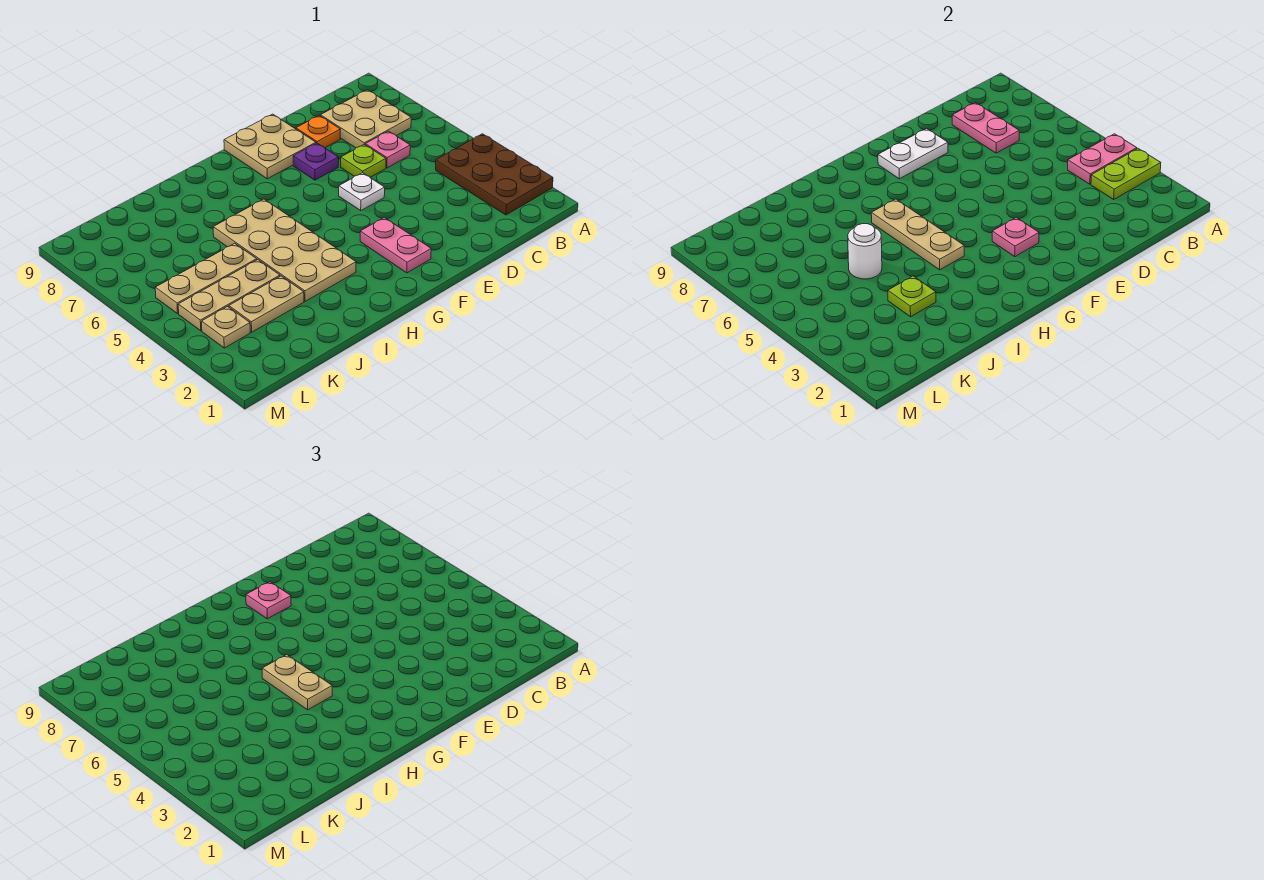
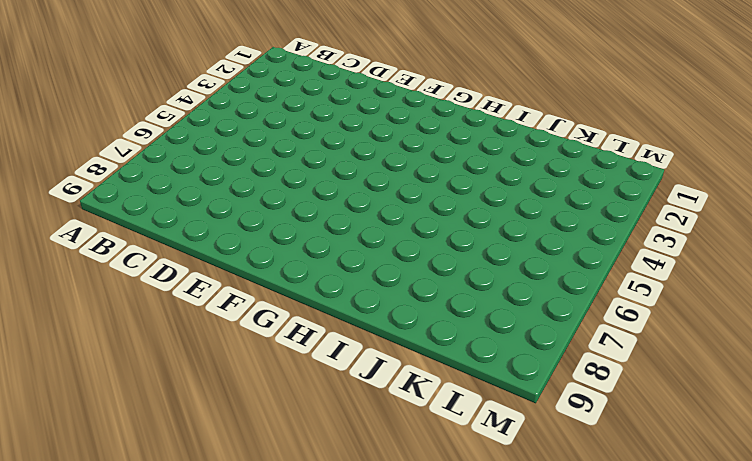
none -> brown 2x3 plate [436,134,553,215]
none -> tan 2x2 plate [320,90,411,148]
none -> pink 1x1 plate [365,131,410,168]

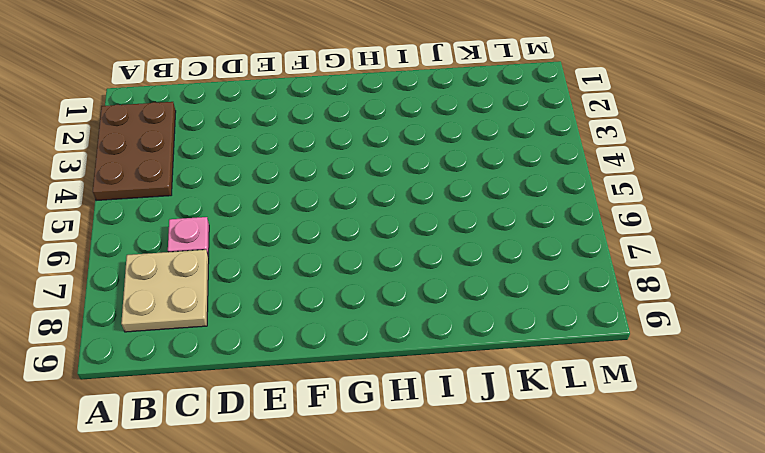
none -> lime 1x1 plate [341,144,386,177]
none -> orange 1x1 plate [296,116,340,148]
none -> white 1x1 plate [339,173,385,211]

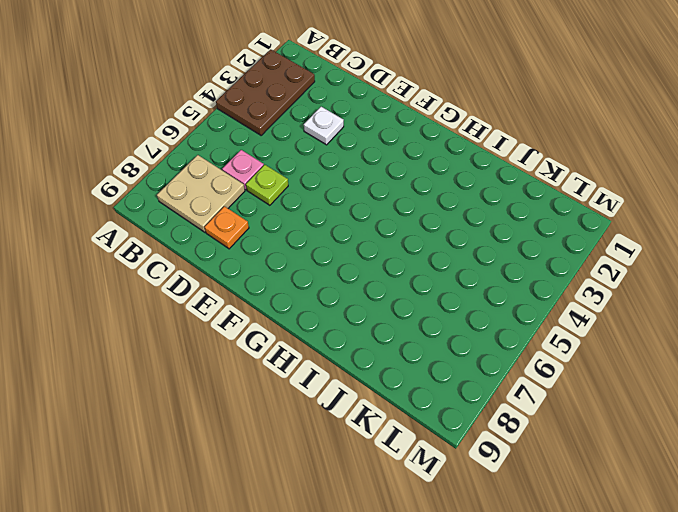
white 1x1 plate [304,107,344,145] -> white 1x1 plate moved to [339,173,385,211]
none -> purple 1x1 plate [293,143,339,180]
none -> tan 2x2 plate [224,114,316,179]
none -> pink 1x2 plate [360,217,431,273]

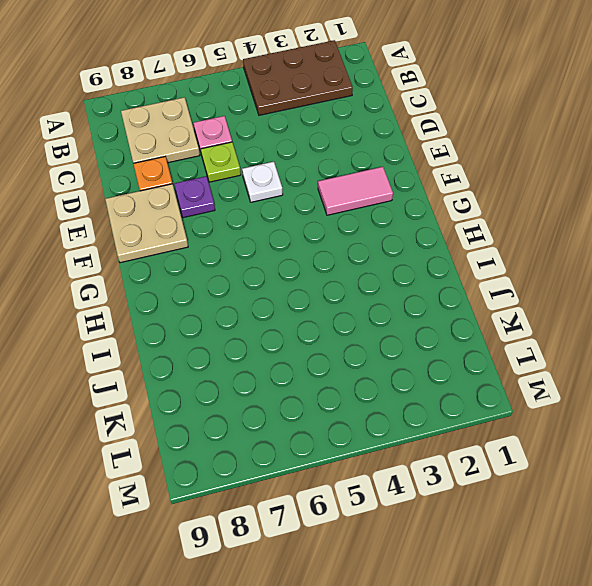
pink 1x2 tile [318,167,393,215] -> pink 1x2 plate [360,217,431,273]
none -> tan 2x4 plate [213,199,356,301]
none -> tan 1x2 plate [229,276,304,332]
none -> tan 1x3 plate [178,260,280,331]

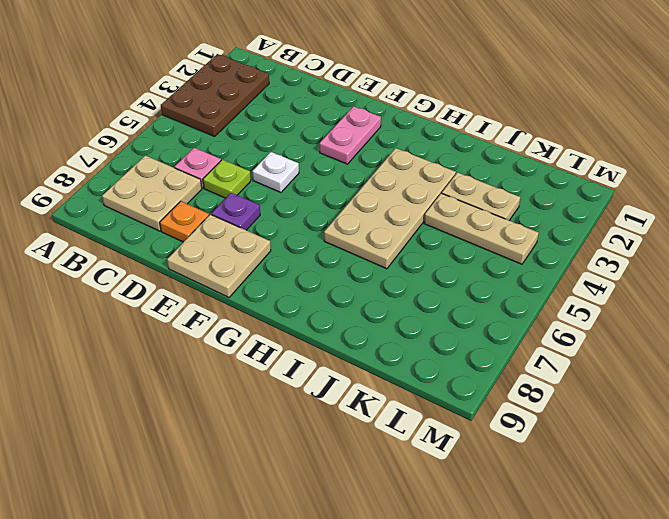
none -> tan 1x3 plate [155,243,257,314]
none -> tan 1x1 plate [202,306,250,348]
none -> lime 1x2 plate [1091,149,1161,199]

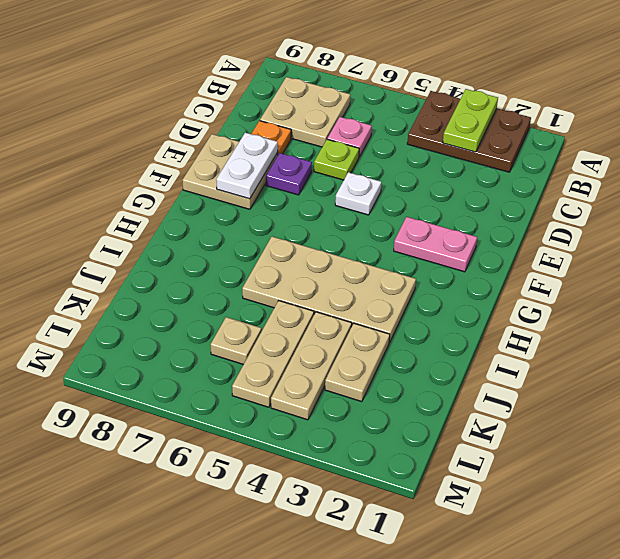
tan 1x1 plate [211,317,261,364] -> tan 1x1 plate moved to [202,306,250,348]
none -> pink 1x2 plate [1068,134,1137,184]
none -> pink 1x2 plate [952,103,1019,153]
none -> pink 1x1 plate [992,217,1039,256]

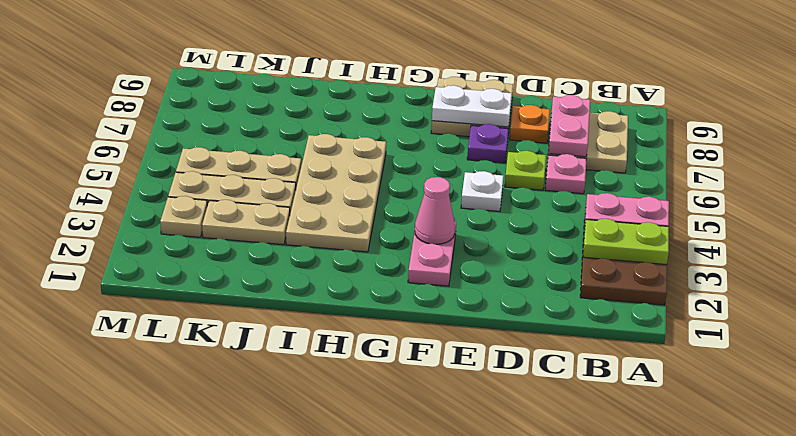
pink 1x1 cone [415,177,455,244] -> pink 1x1 plate [992,217,1039,256]
none -> tan 1x3 plate [871,199,964,270]
none -> lime 1x1 plate [888,276,936,317]
none -> white 1x1 round brick [848,224,882,279]

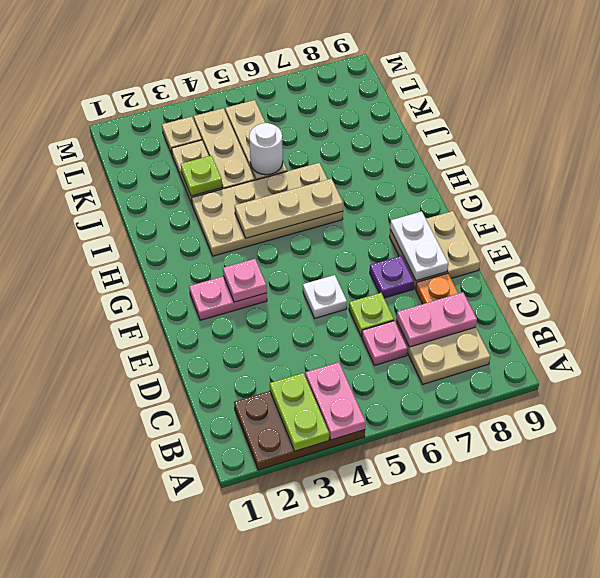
none -> pink 1x1 plate [246,582,291,619]
none -> tan 1x2 plate [262,655,332,710]

